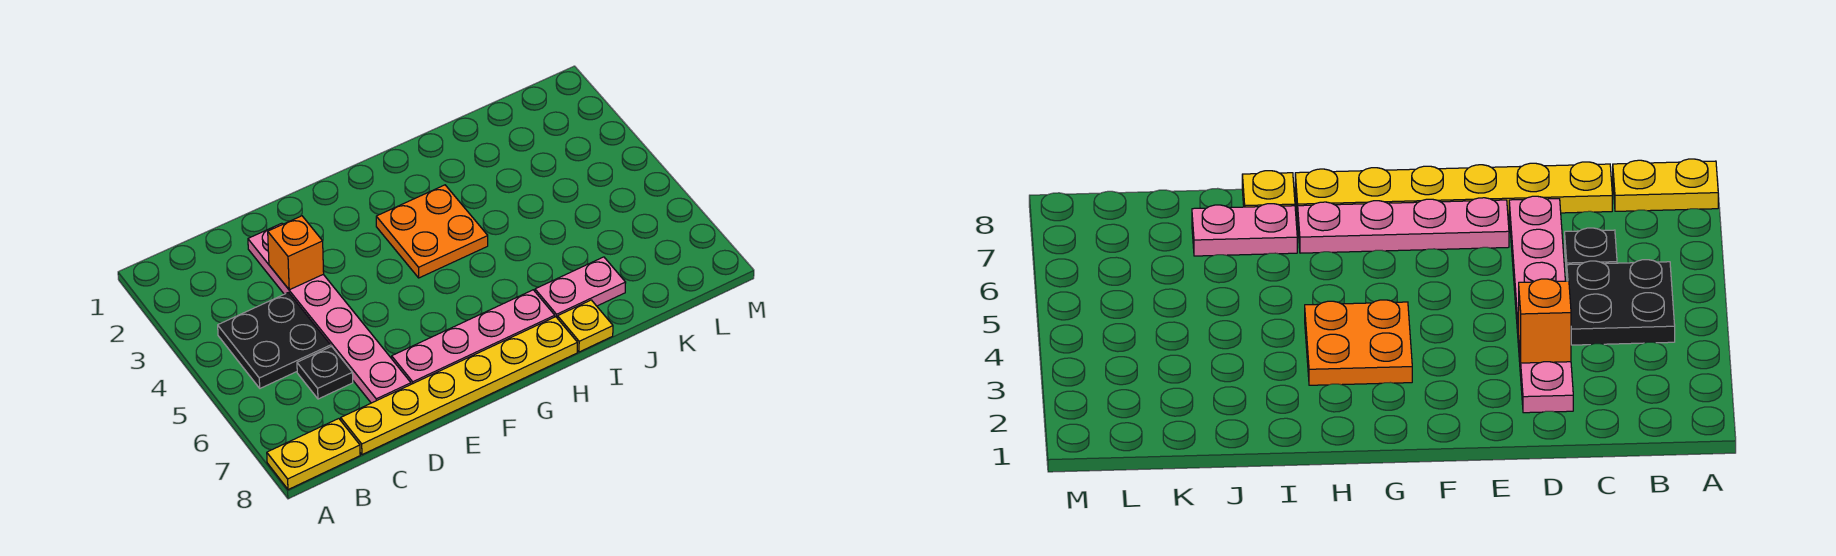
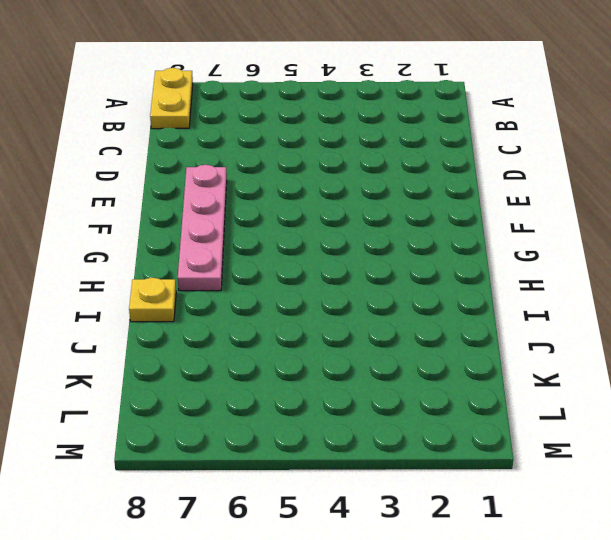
none -> black 2x2 plate [218,293,331,388]
none -> black 1x1 plate [297,346,353,399]

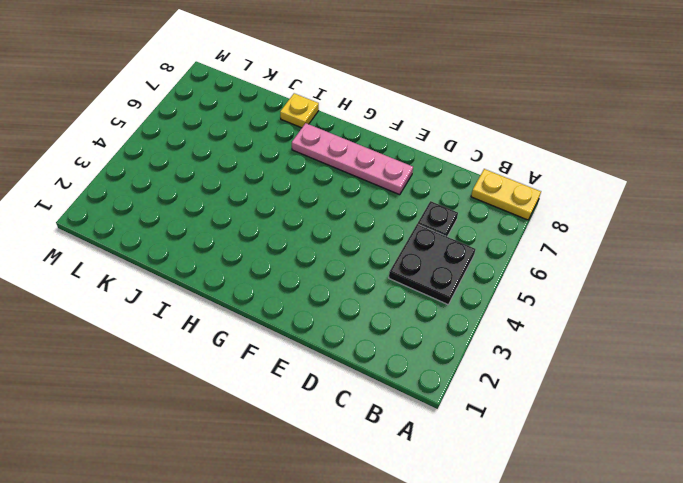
none -> yellow 1x6 plate [341,317,577,455]
none -> pink 1x6 plate [248,223,411,403]

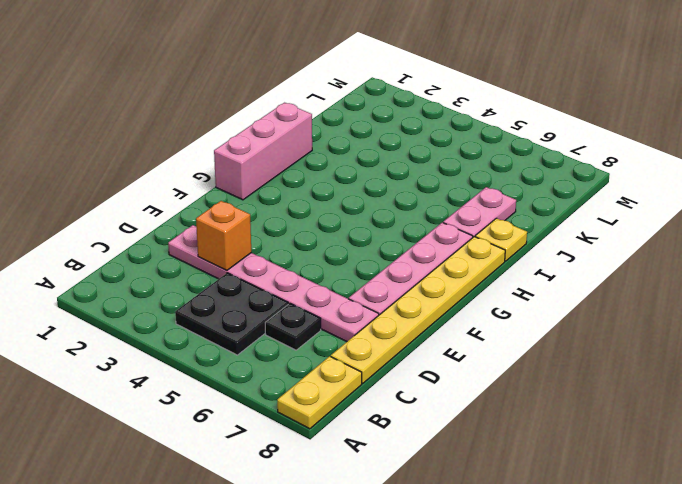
pink 1x3 brick [214,103,312,200] -> none
none -> orange 2x2 plate [376,185,488,278]

